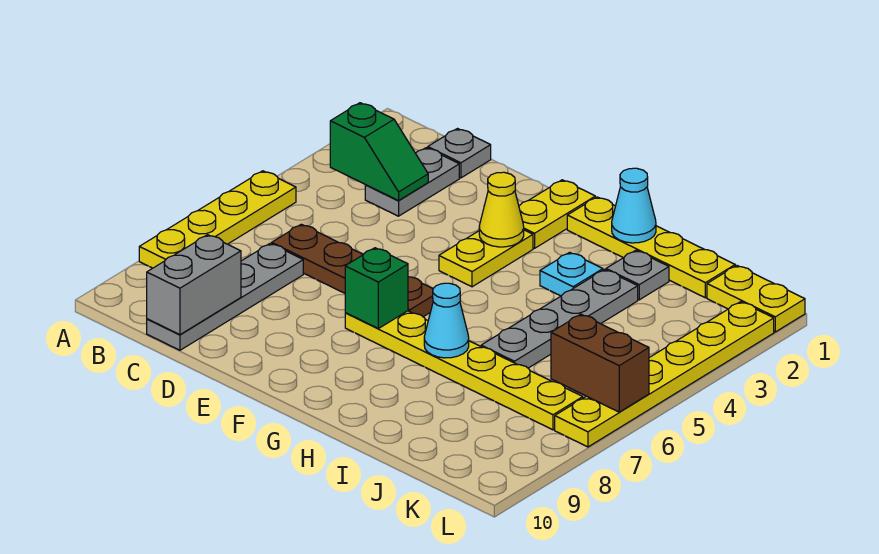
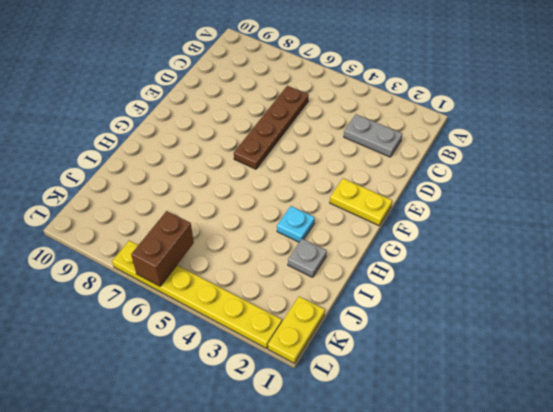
none -> yellow 1x4 plate [139,171,296,268]
none -> grey 1x1 plate [428,129,491,178]
none -> grey 1x4 plate [147,243,303,350]

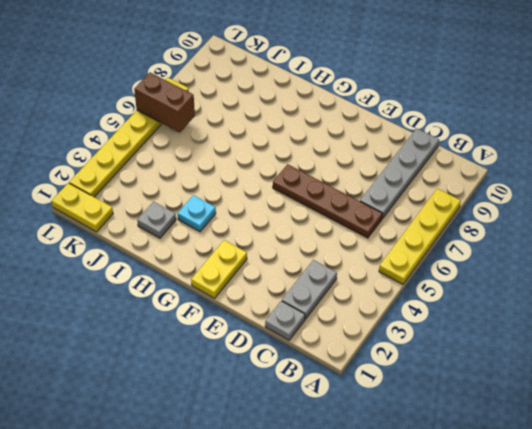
none -> yellow 1x2 plate [439,230,533,287]
none -> yellow 1x6 plate [345,311,583,430]
none -> yellow 1x4 plate [567,197,735,298]

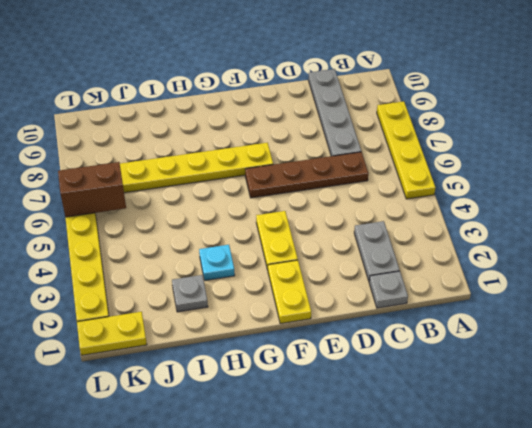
none -> yellow 1x4 plate [567,197,735,298]
none -> grey 1x4 plate [481,270,638,368]
none -> green 1x2 slope [330,103,428,201]

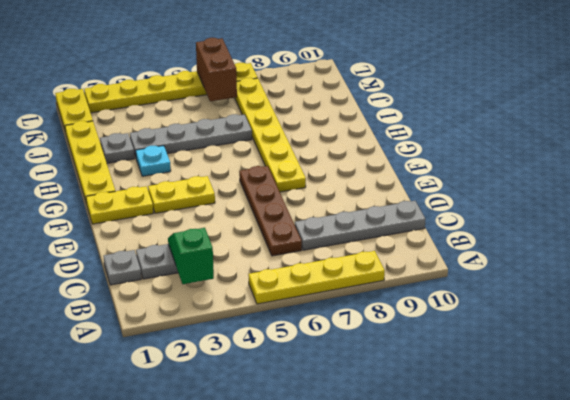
none -> grey 1x2 brick [147,235,241,335]
none -> yellow 1x1 cone [479,172,524,247]
none -> green 1x1 brick [345,248,408,328]

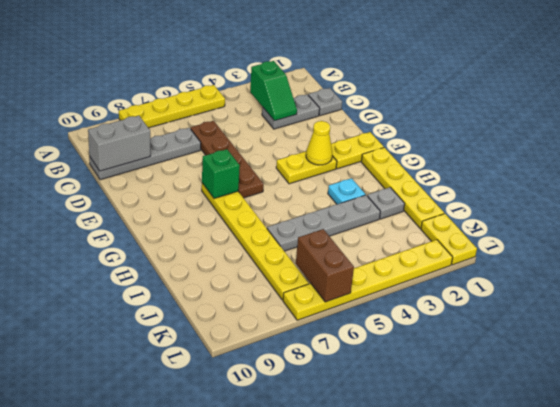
none -> cyan 1x1 cone [612,168,656,243]
none -> cyan 1x1 cone [424,283,469,358]

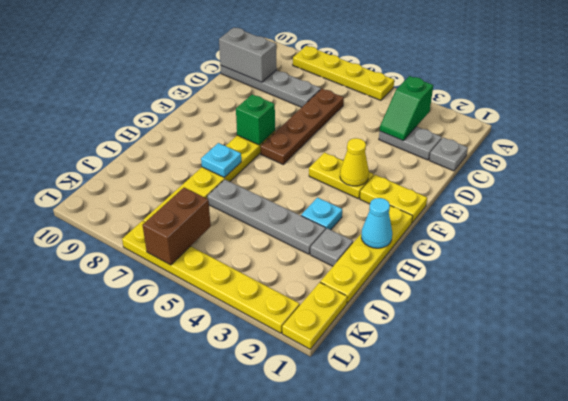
cyan 1x1 plate [201,143,241,178] -> cyan 1x1 cone [424,283,469,358]

